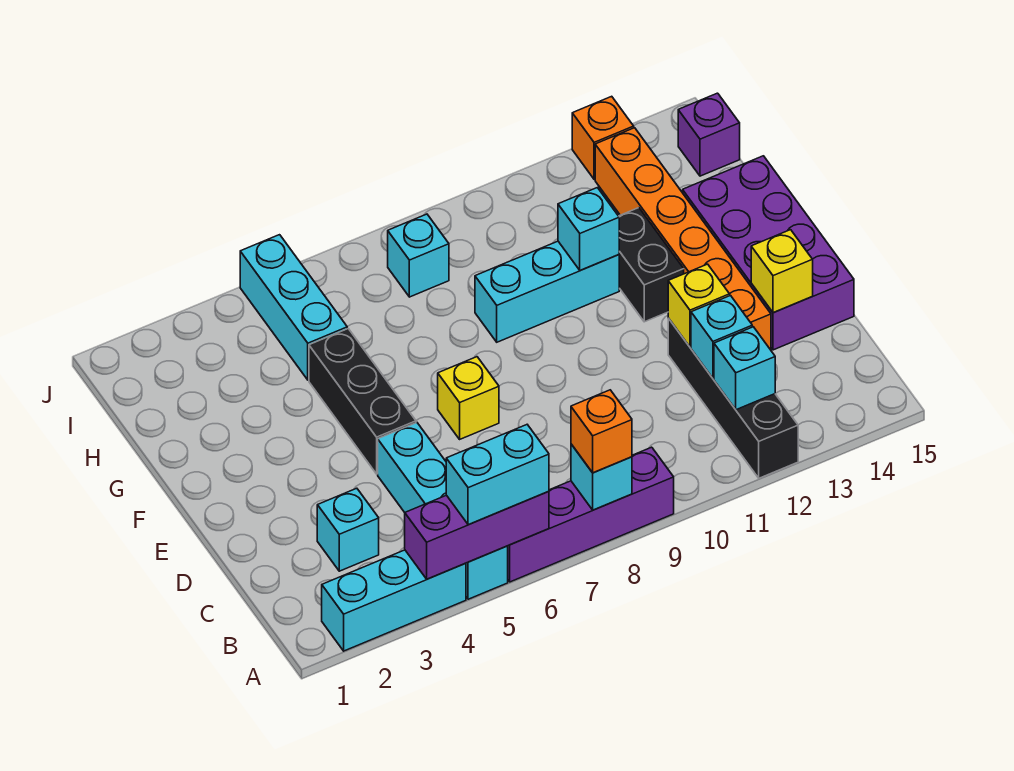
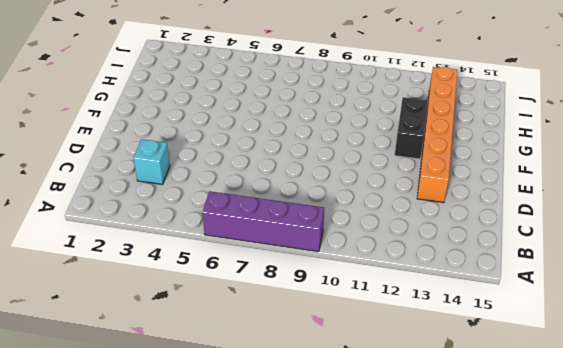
none -> cyan 1x3 brick [322,550,466,651]
none -> cyan 1x4 brick [378,423,508,599]
none -> black 1x4 brick [668,318,798,478]

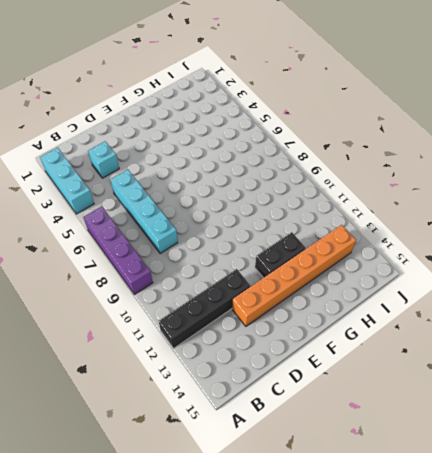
cyan 1x4 brick [110,170,178,254] -> cyan 1x4 brick turned to [378,423,508,599]
none -> purple 2x4 brick [683,156,854,350]
none -> black 1x3 brick [309,329,416,474]
none -> yellow 1x1 brick [438,357,499,439]

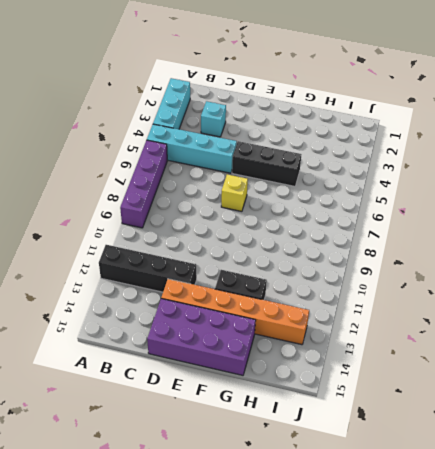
none -> cyan 1x3 brick [475,241,619,342]
none -> cyan 1x3 brick [240,235,347,380]
none -> cyan 1x1 brick [388,214,449,297]

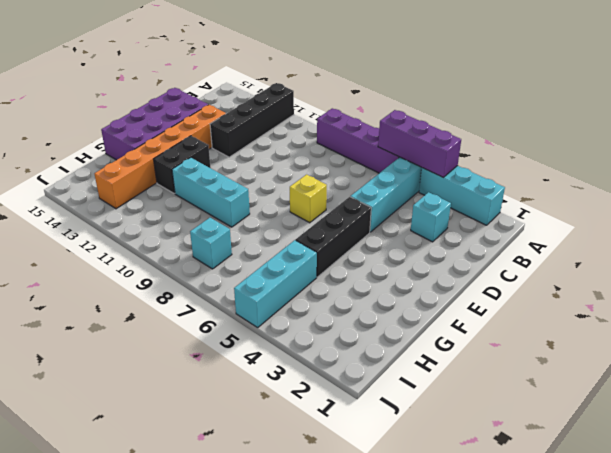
none -> purple 1x1 brick [678,93,740,176]
none -> orange 1x1 brick [572,96,634,179]
none -> cyan 1x1 brick [571,444,632,510]

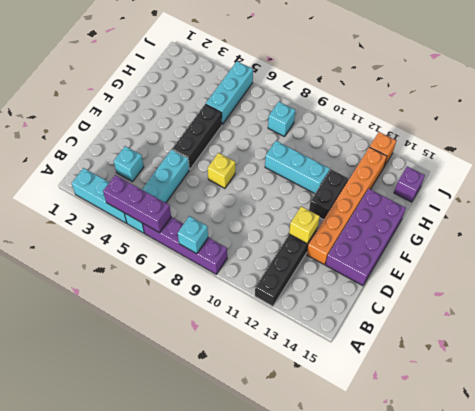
none -> cyan 1x1 brick [714,327,775,410]
none -> cyan 1x1 brick [691,296,752,378]
none -> yellow 1x1 brick [751,230,813,313]

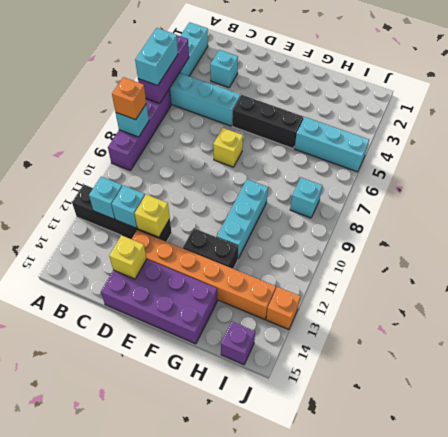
none -> cyan 1x1 brick [558,188,619,270]

